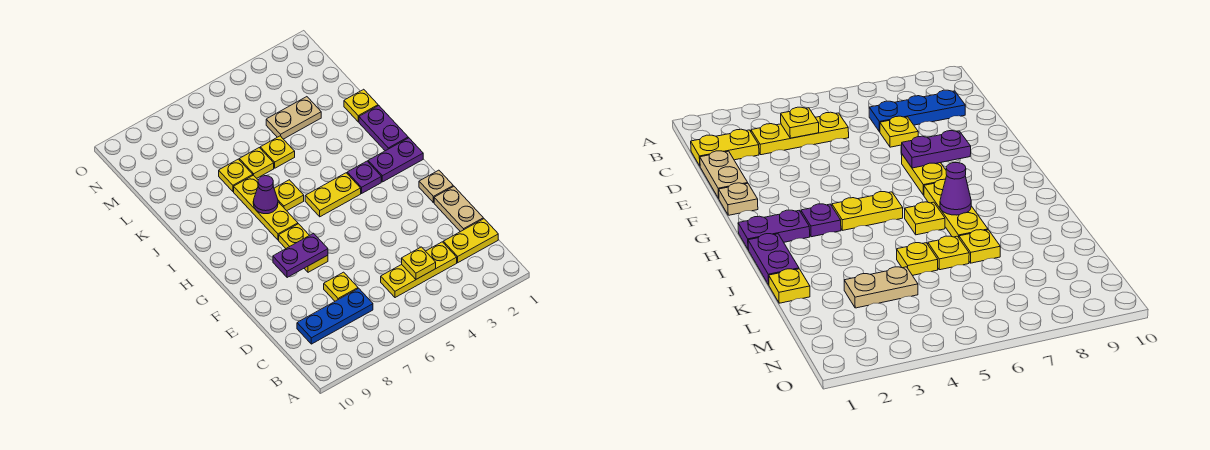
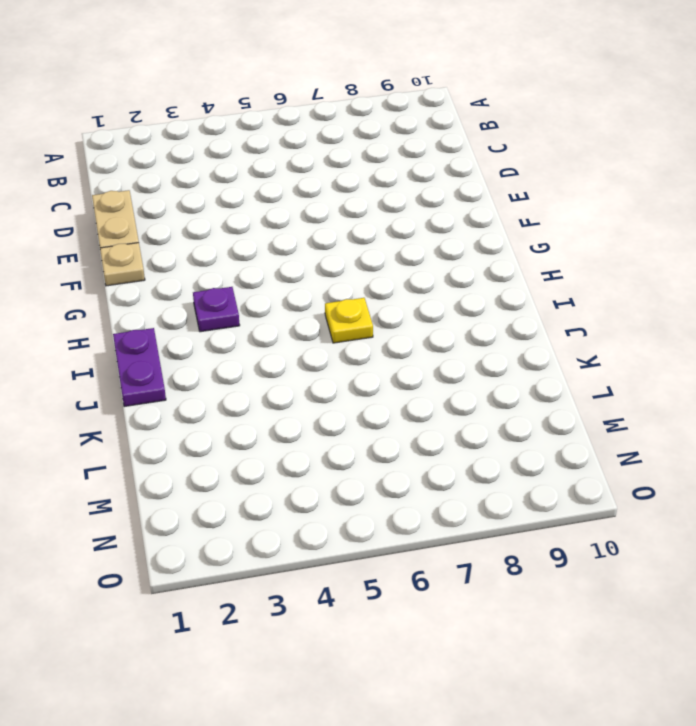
none -> yellow 1x2 plate [443,219,498,263]
none -> yellow 1x3 plate [381,242,457,298]
none -> blue 1x3 plate [297,288,373,344]

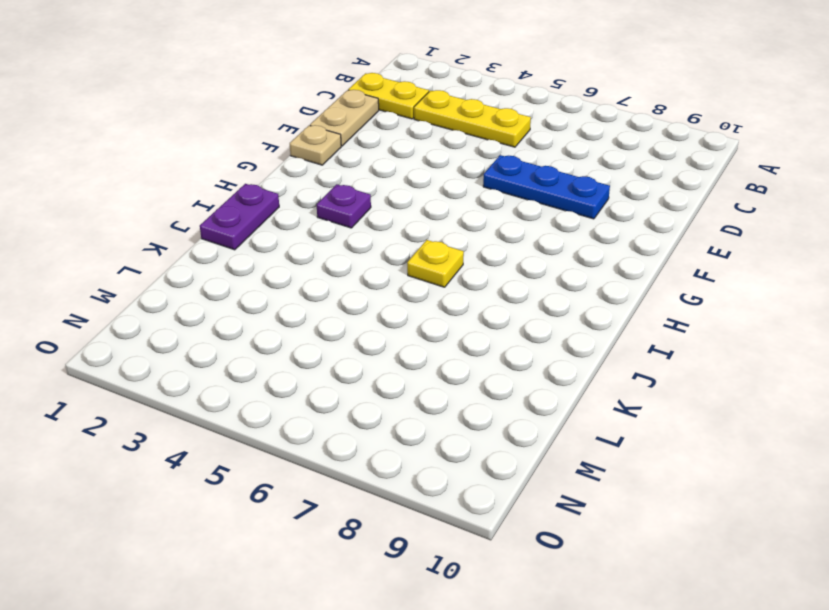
blue 1x3 plate [483,155,610,219] -> blue 1x3 plate moved to [297,288,373,344]
none -> yellow 1x1 plate [324,272,358,301]
none -> yellow 1x2 plate [279,224,328,272]
none -> purple 1x2 plate [368,138,423,182]

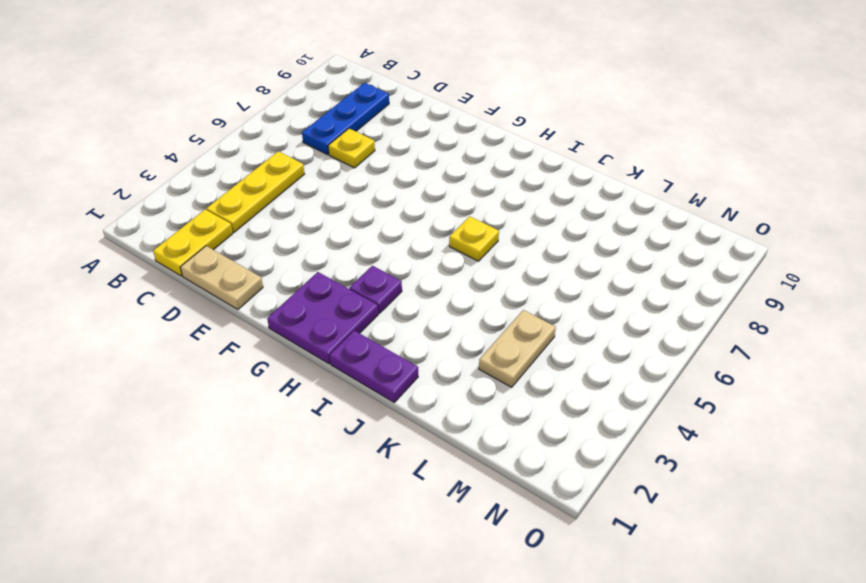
purple 2x2 plate [267,272,378,364] -> purple 1x2 plate [368,138,423,182]
none -> tan 1x1 plate [419,170,453,203]
none -> yellow 1x2 plate [279,224,328,272]
none -> yellow 1x2 plate [305,173,361,217]

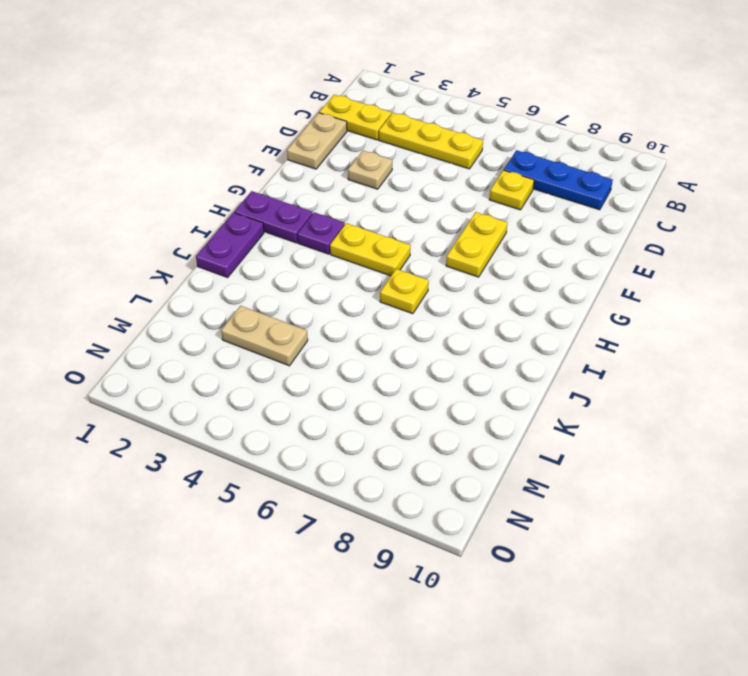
tan 1x1 plate [348,151,392,189] -> tan 1x1 plate moved to [419,170,453,203]
none -> yellow 1x3 plate [234,175,298,240]
none -> yellow 1x1 plate [344,89,378,122]
none -> yellow 1x1 plate [260,136,295,168]

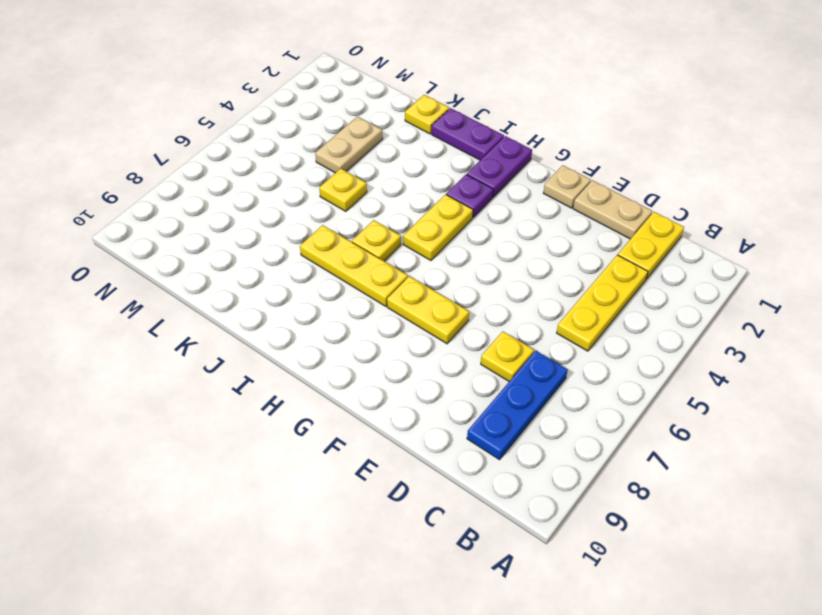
none -> yellow 1x1 plate [239,148,274,178]
none -> yellow 1x1 plate [219,159,253,191]
none -> yellow 1x1 plate [402,247,436,279]

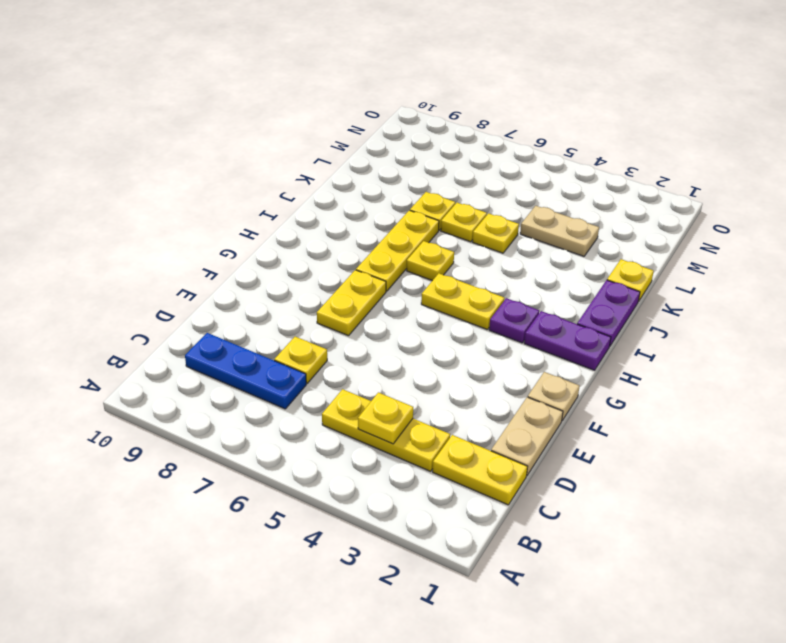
none -> purple 1x2 plate [273,233,328,278]
none -> purple 1x1 cone [253,176,278,214]

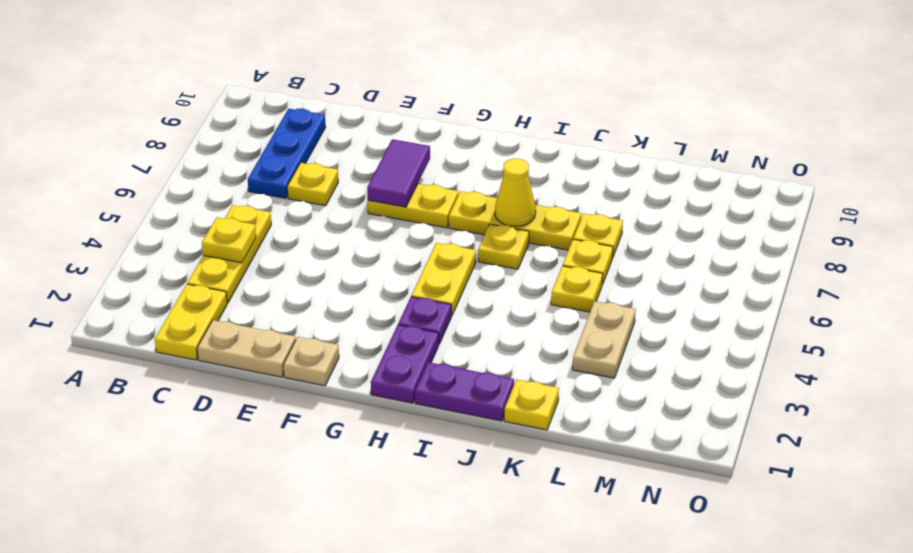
purple 1x2 tile [367,139,430,207] -> purple 1x2 plate [273,233,328,278]
yellow 1x1 cone [495,159,536,227] -> purple 1x1 cone [253,176,278,214]

